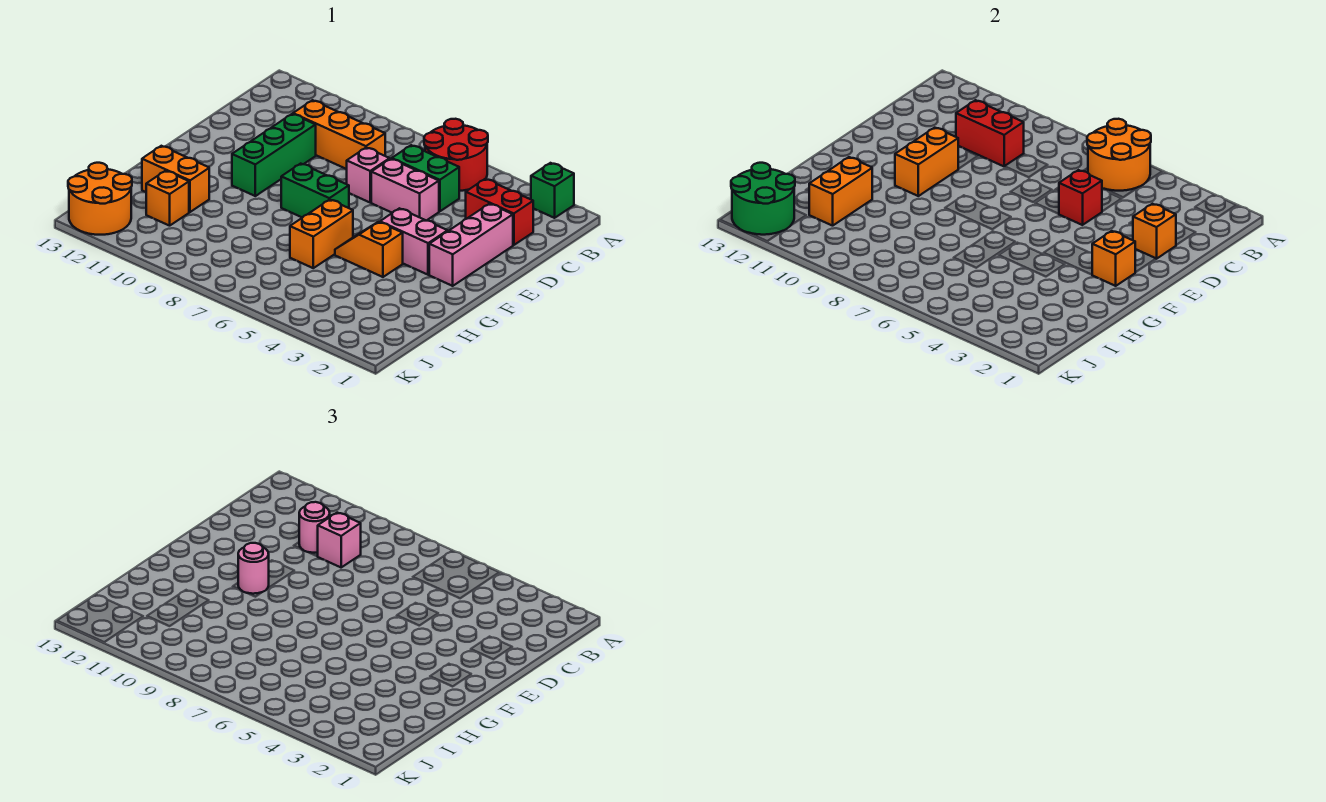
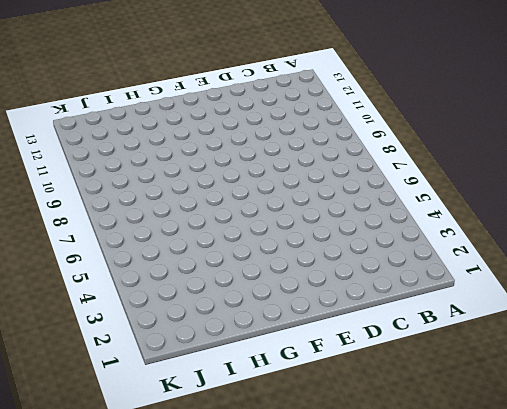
none -> green 1x1 brick [531,163,574,218]
none -> red 2x2 round brick [424,119,488,191]
none -> red 1x2 brick [466,179,533,245]

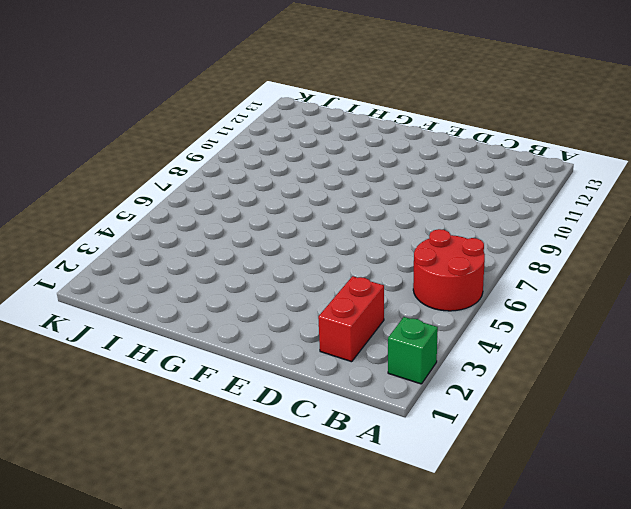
none -> green 1x2 brick [392,145,459,211]
none -> orange 1x3 brick [293,100,385,169]
none -> pink 1x3 brick [429,204,513,286]

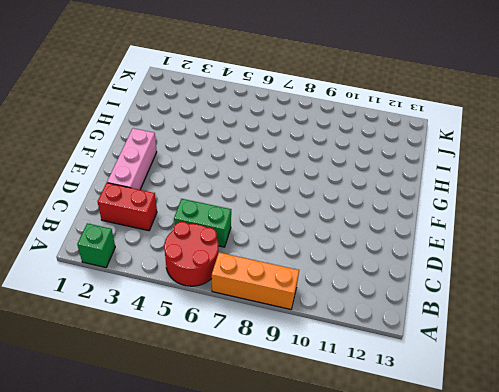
orange 1x3 brick [212,252,299,309] -> orange 1x3 brick moved to [293,100,385,169]
none -> pink 1x2 brick [371,159,439,221]
none -> pink 1x1 brick [347,148,390,202]
none -> green 1x3 brick [232,114,316,196]

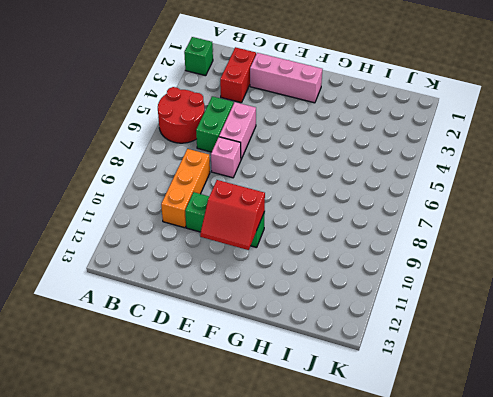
red 2x2 slope [200,180,265,250] -> orange 1x2 brick [895,128,958,196]
none -> pink 1x2 brick [380,208,448,275]
none -> green 1x2 brick [281,164,349,218]
none -> orange 1x2 slope [335,222,403,277]

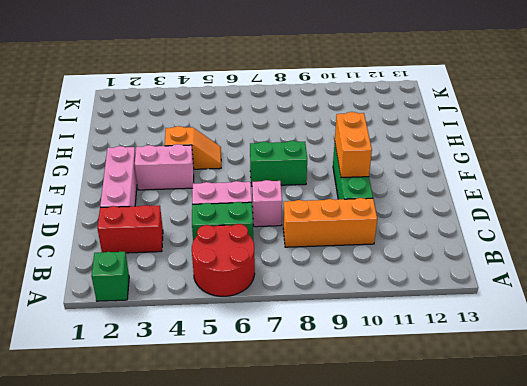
none -> orange 1x2 brick [290,200,353,268]
none -> orange 1x2 brick [142,146,209,212]
none -> orange 1x1 brick [146,171,189,226]

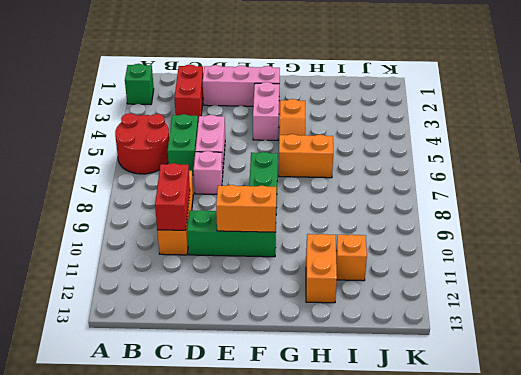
none -> orange 2x2 round brick [68,163,132,235]
none -> orange 2x2 round brick [1087,119,1151,191]
none -> orange 1x1 brick [1133,204,1176,259]

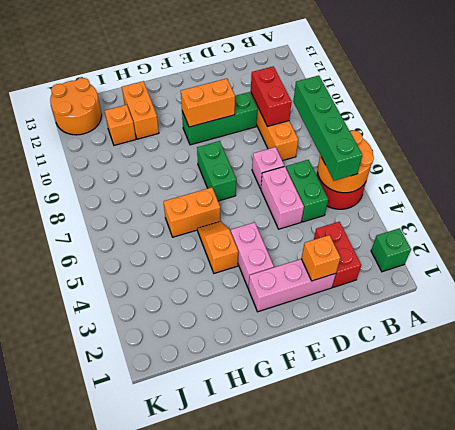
green 1x4 brick [293,76,362,181] -> none
none -> red 1x1 brick [1059,170,1102,225]
none -> orange 1x1 brick [1092,231,1135,286]
none -> orange 1x2 brick [809,157,872,226]

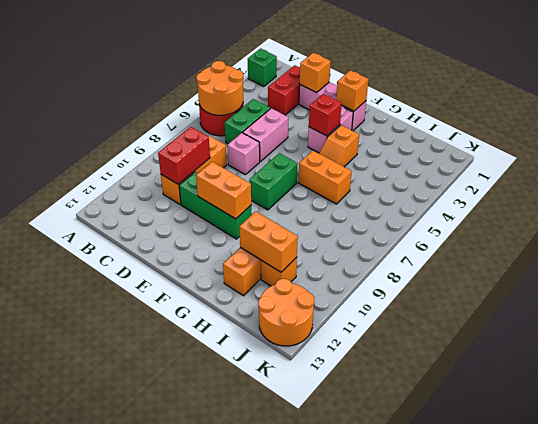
red 1x1 brick [309,94,342,136] -> red 1x1 brick moved to [1059,170,1102,225]
none -> green 2x2 round brick [731,163,795,235]
none -> pink 1x1 brick [317,513,361,567]
none -> pink 1x1 round brick [299,502,330,553]

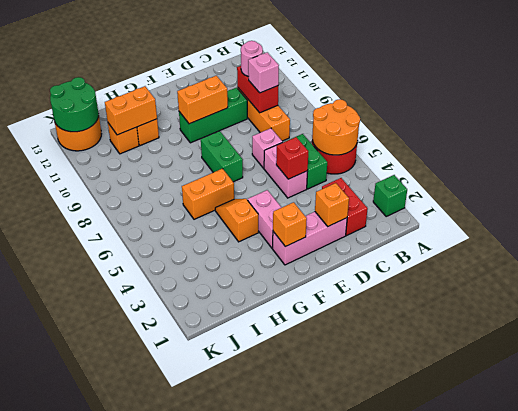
none -> pink 1x1 round brick [238,543,269,594]

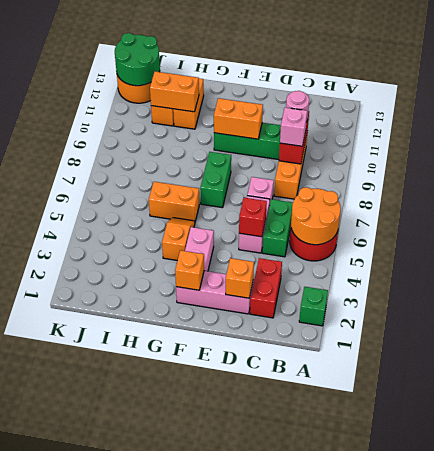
none -> pink 1x1 round brick [238,543,269,594]

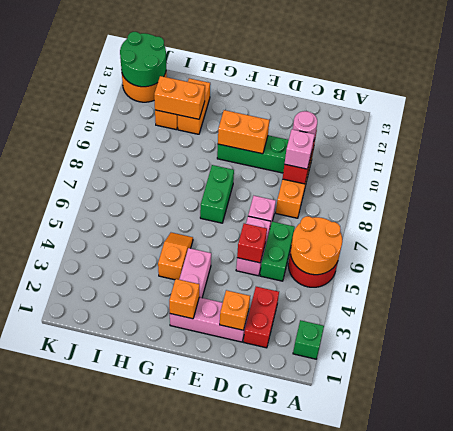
none -> orange 1x2 brick [290,200,353,268]
none -> pink 1x1 round brick [238,543,269,594]

